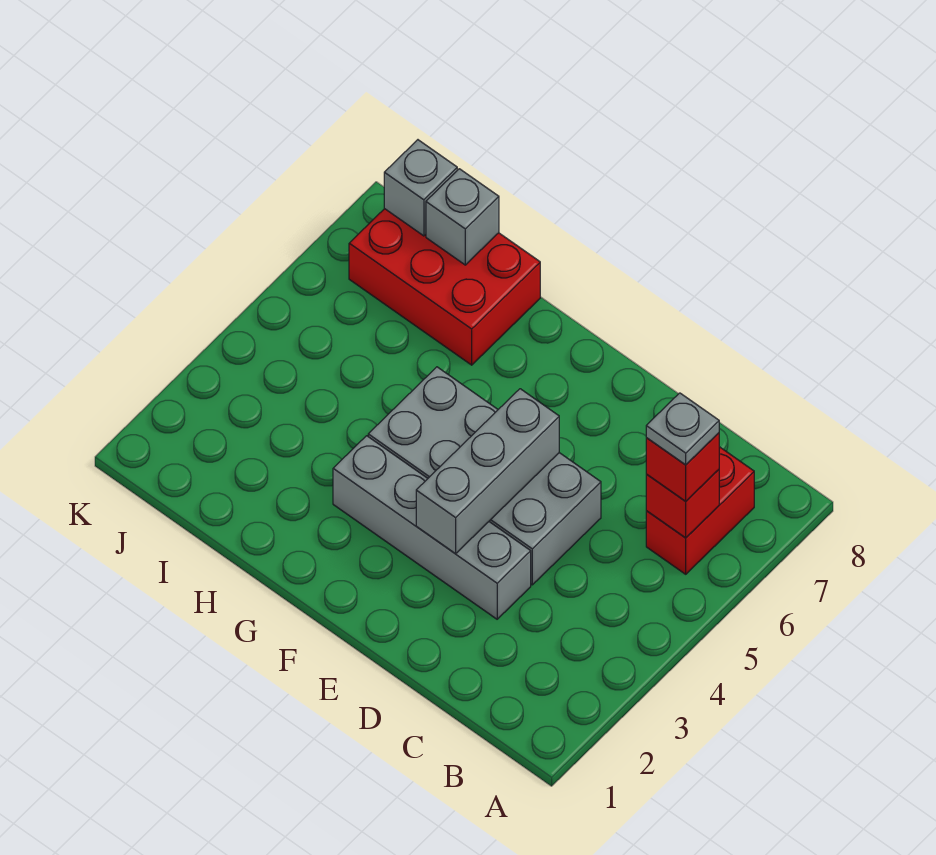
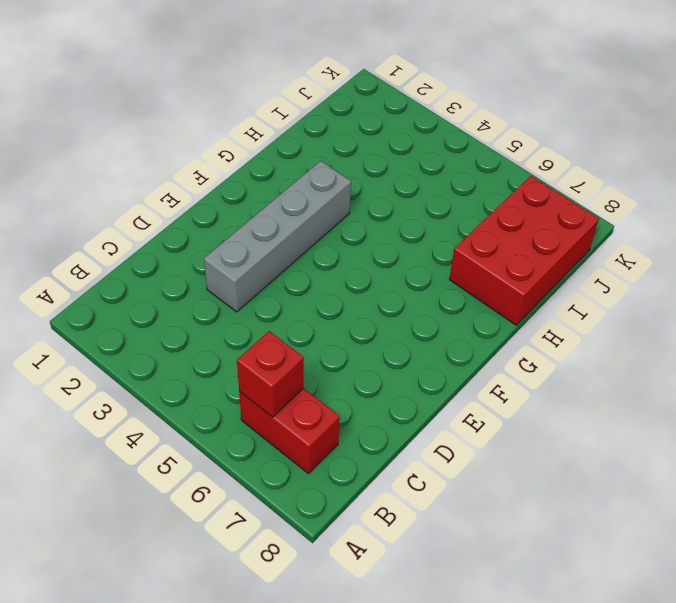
none -> grey 2x4 brick [368,367,601,585]
none -> grey 1x3 brick [416,389,559,554]

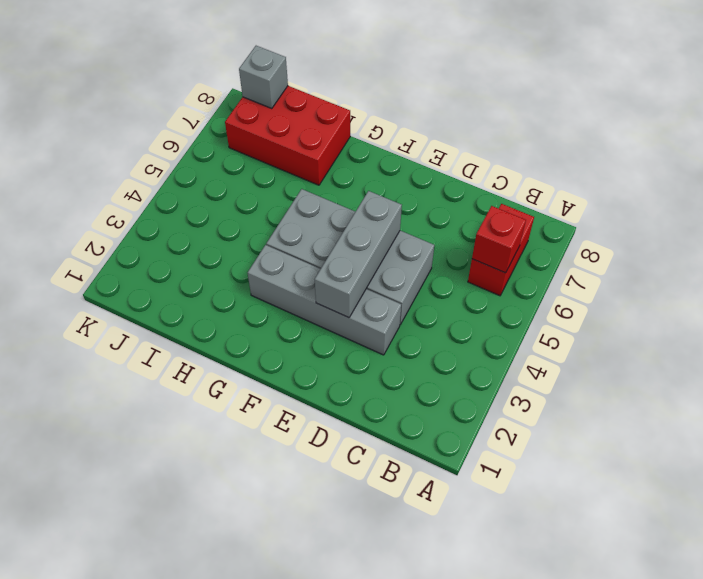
none -> grey 1x1 brick [426,169,499,265]
none -> red 1x1 brick [646,433,719,501]

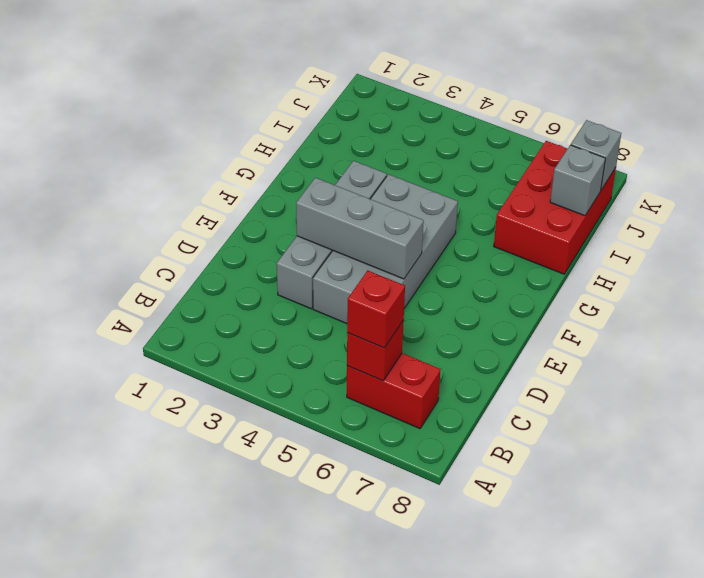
none -> grey 1x1 plate [646,393,719,465]

